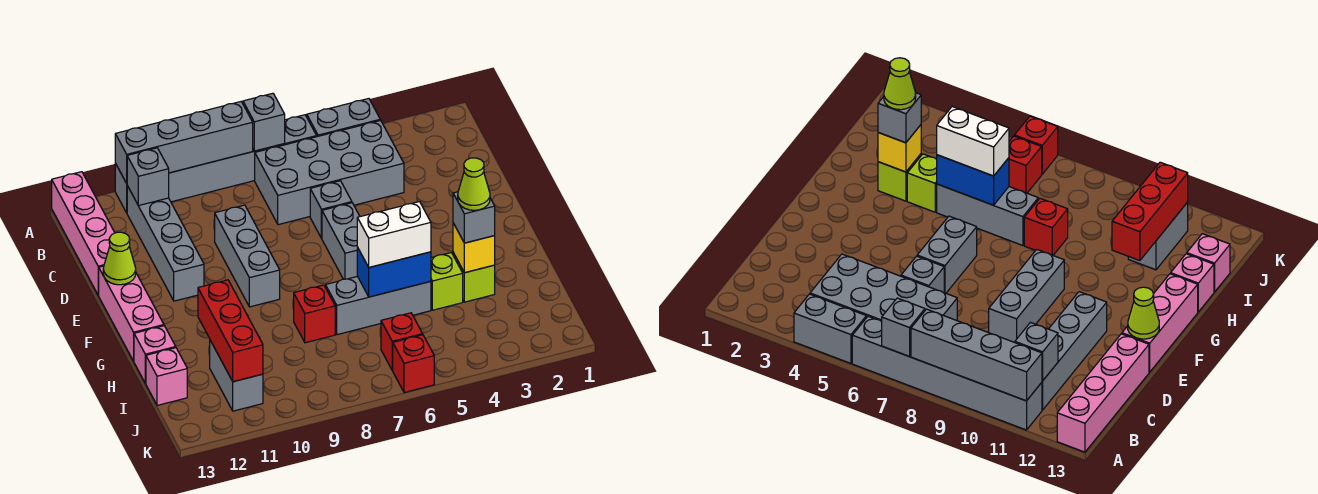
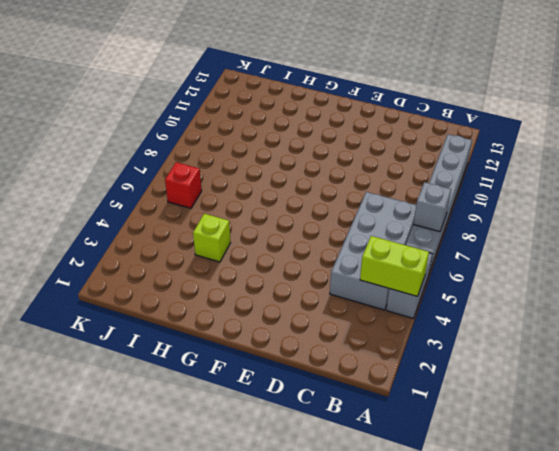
lime 1x2 brick [360,236,429,296] -> none
none -> pink 1x4 brick [52,172,115,295]
none -> grey 1x4 brick [127,186,204,301]
none -> grey 1x1 brick [310,181,352,238]

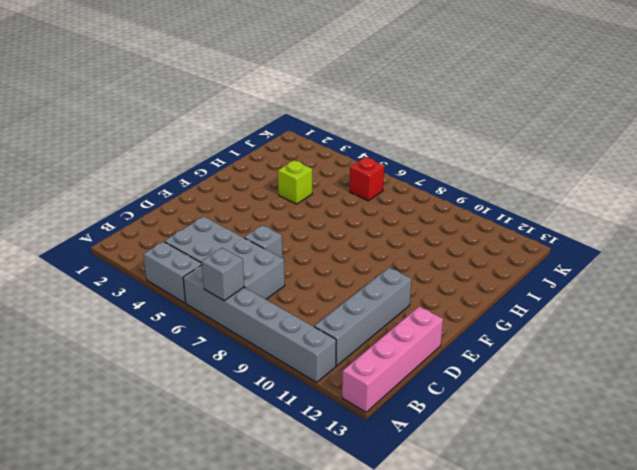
none -> grey 1x3 brick [215,205,280,307]
none -> grey 1x2 brick [322,203,360,279]
none -> pink 1x3 brick [99,266,164,361]

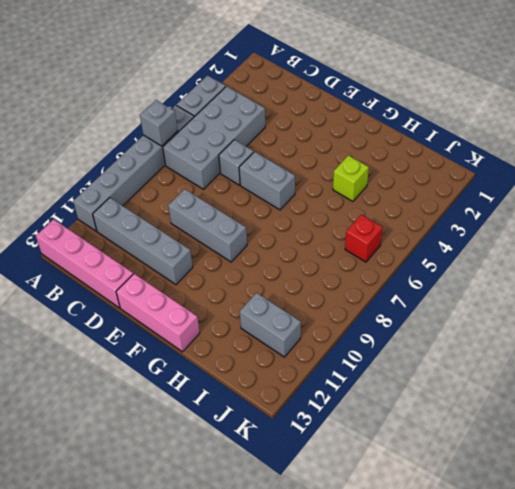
none -> lime 1x1 brick [453,253,495,302]
none -> grey 1x3 brick [326,276,431,335]
none -> red 1x1 brick [294,285,335,343]

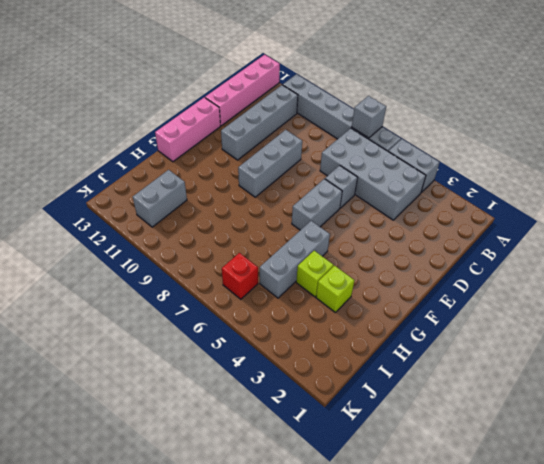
grey 1x3 brick [260,221,330,298] -> grey 1x3 brick turned to [326,276,431,335]
none -> red 1x1 brick [294,285,335,343]
none -> pink 1x1 brick [134,326,176,383]
none -> pink 1x1 brick [146,348,187,405]

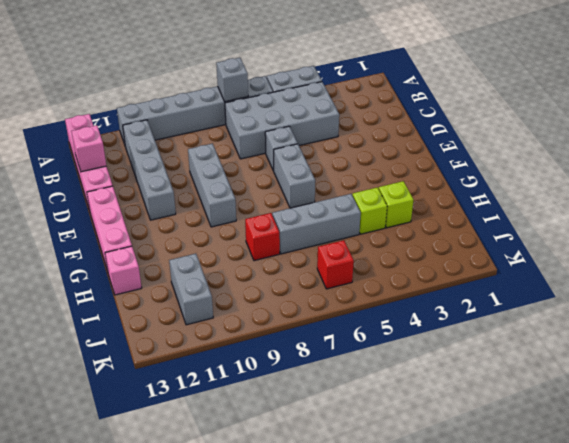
pink 1x1 brick [71,125,106,172] -> pink 1x1 brick moved to [146,348,187,405]
none -> red 1x1 brick [392,335,434,393]
none -> grey 1x4 brick [115,102,253,183]
none -> grey 1x1 brick [127,148,169,206]

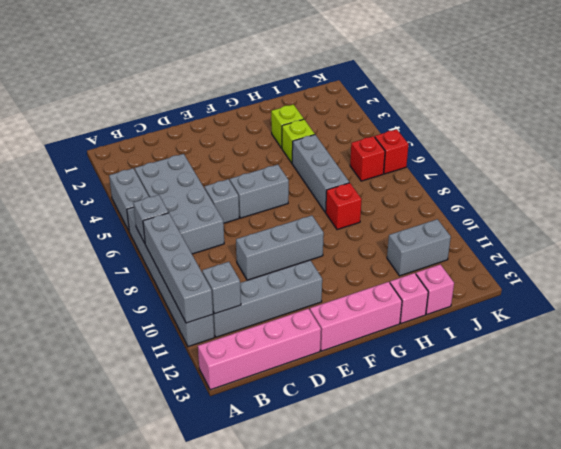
none -> lime 1x1 cone [103,232,136,285]
none -> yellow 1x1 brick [453,223,495,273]
none -> blue 1x2 brick [357,247,431,297]

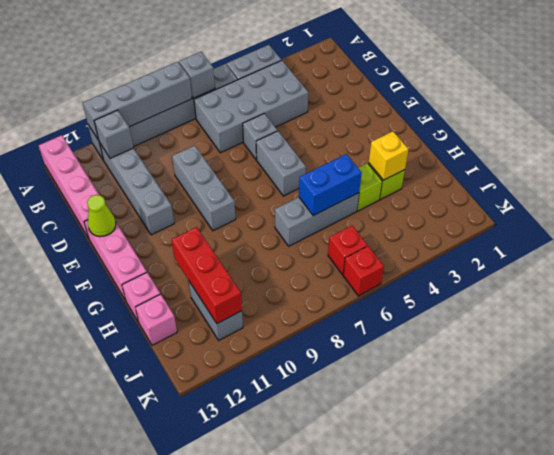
none -> red 1x1 brick [294,285,335,343]
none -> grey 1x1 brick [453,192,495,243]
none -> white 1x2 brick [357,202,431,267]

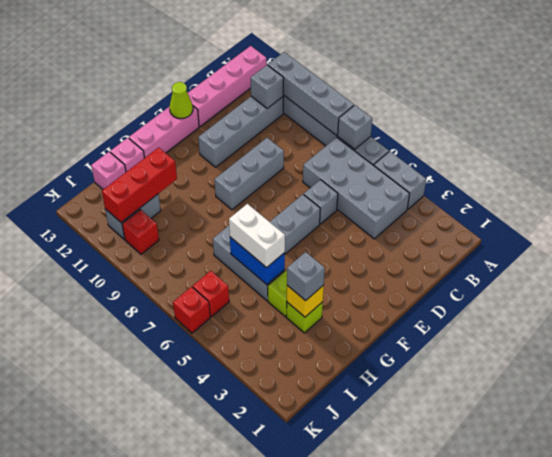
red 1x1 brick [122,209,159,254] -> red 1x1 brick moved to [294,285,335,343]
none -> lime 1x1 cone [458,158,490,210]

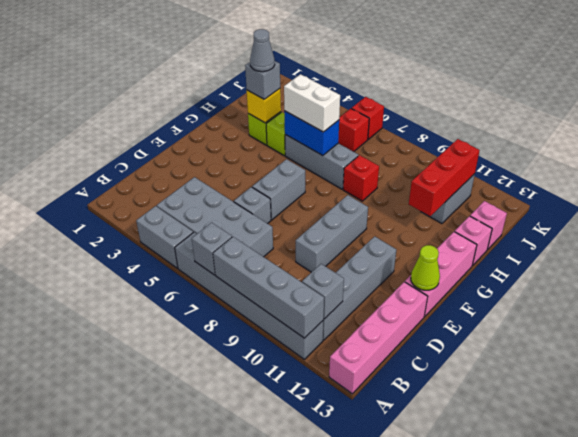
grey 1x1 cone [250,29,275,72] -> lime 1x1 cone [458,158,490,210]

